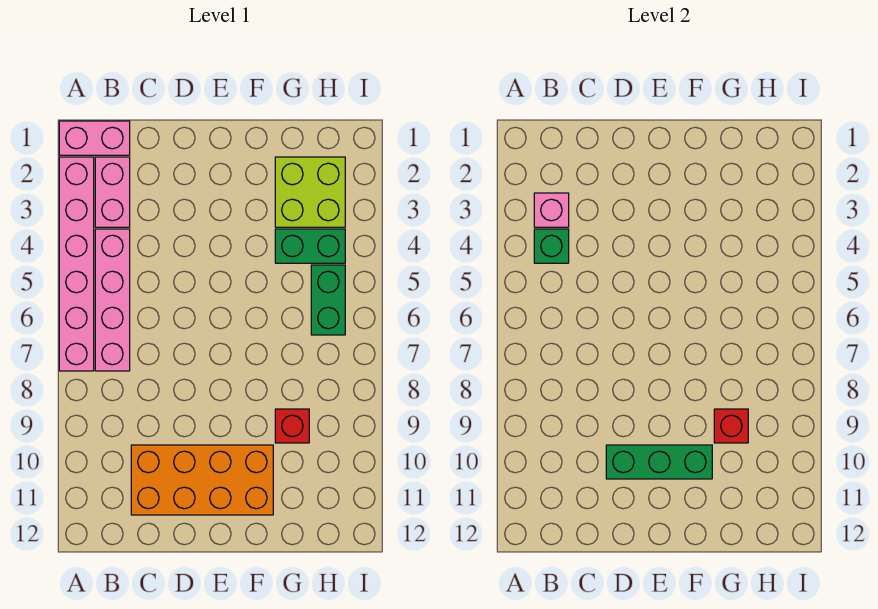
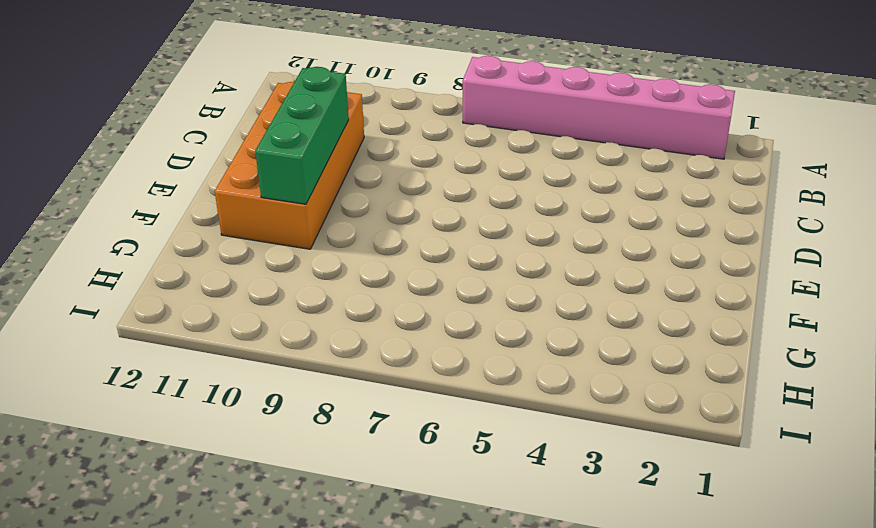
none -> pink 1x2 brick [59,121,130,155]
none -> pink 1x2 brick [95,157,130,227]
none -> pink 1x4 brick [95,229,130,371]

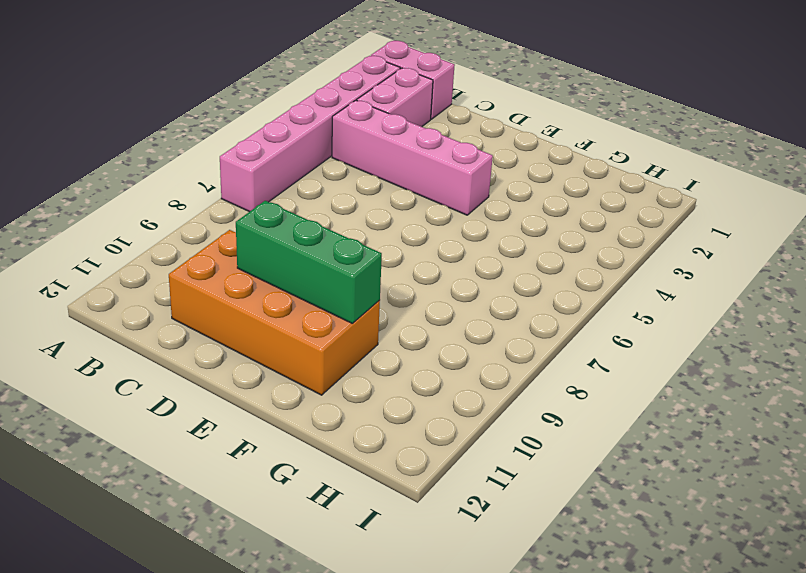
pink 1x4 brick [332,100,493,215] -> pink 1x4 brick turned to [95,229,130,371]
none -> lime 2x2 brick [275,157,345,227]
none -> green 1x2 brick [275,229,345,263]
none -> red 1x1 brick [275,409,309,443]

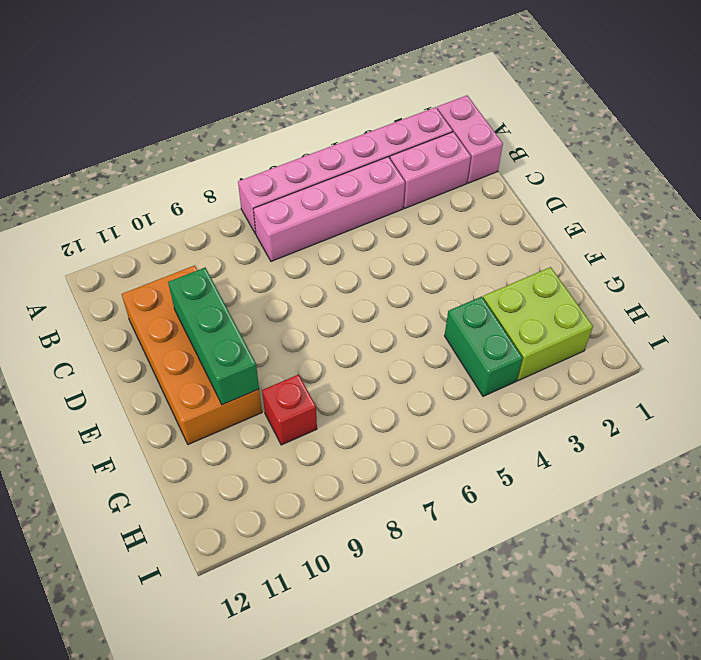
none -> green 1x2 brick [311,265,345,335]
none -> pink 1x1 brick [534,193,569,227]
none -> green 1x1 brick [534,229,569,263]

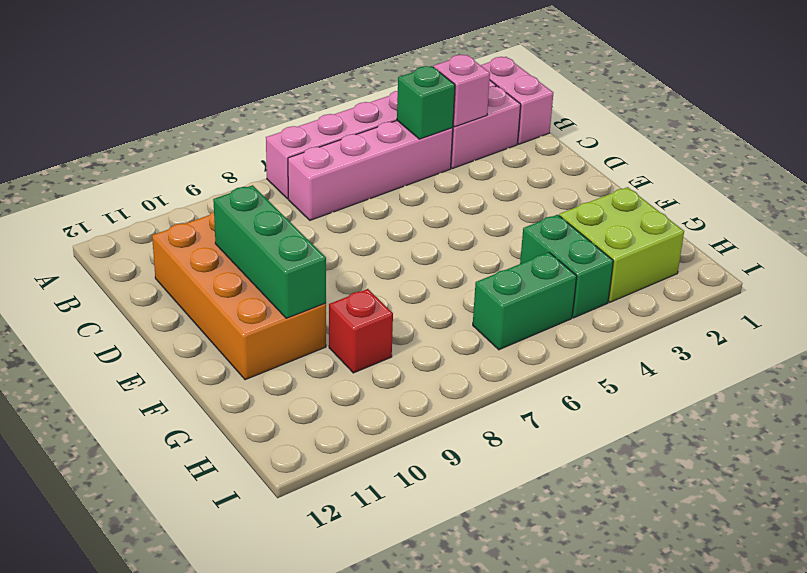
none -> red 1x1 brick [714,409,748,443]

